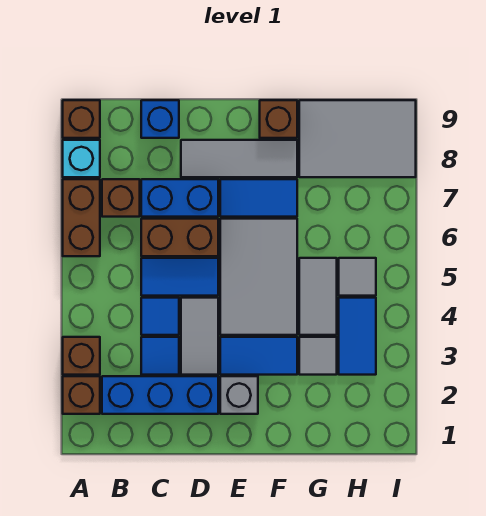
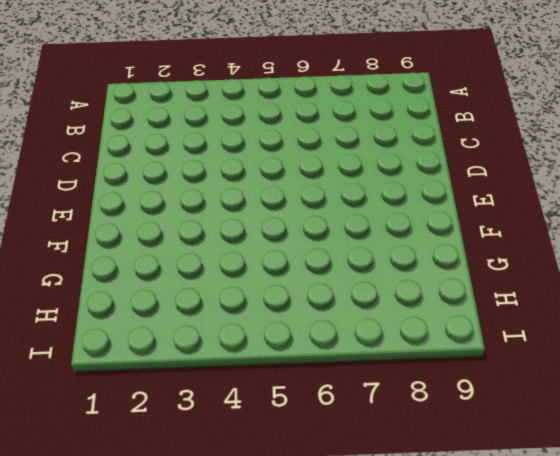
none -> brown 1x1 brick [63,376,100,414]
none -> brown 1x1 brick [63,337,100,375]
none -> brown 1x2 brick [63,179,100,256]

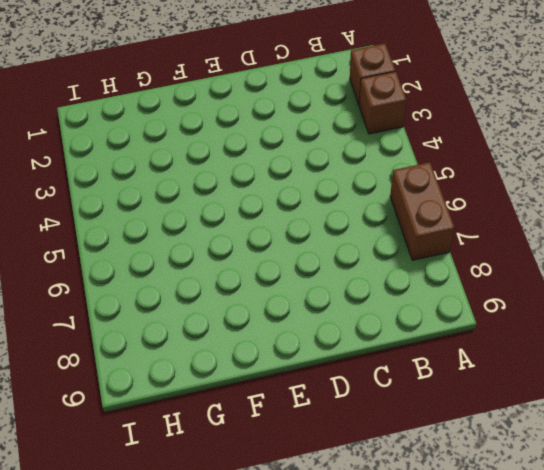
none -> cyan 1x1 brick [63,140,100,177]
none -> brown 1x1 brick [63,100,100,138]
none -> blue 1x3 brick [102,376,218,414]

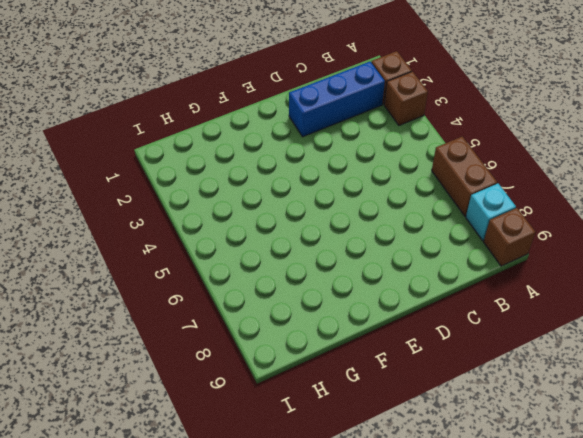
none -> brown 1x1 brick [102,179,140,217]
none -> blue 1x1 tile [141,337,179,375]
none -> blue 1x1 tile [141,298,179,335]

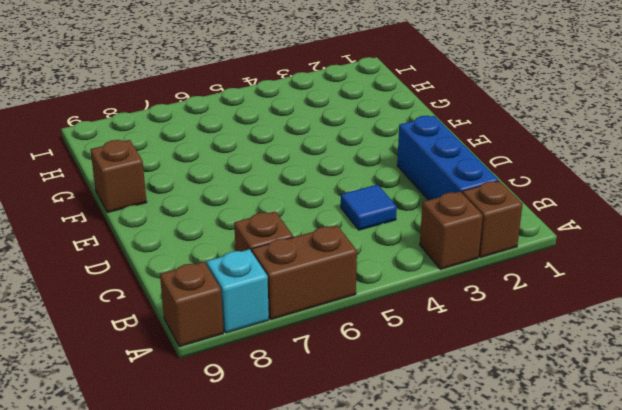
none -> blue 1x1 tile [141,337,179,375]
none -> blue 1x2 tile [141,258,218,296]
none -> brown 1x2 brick [141,219,218,256]

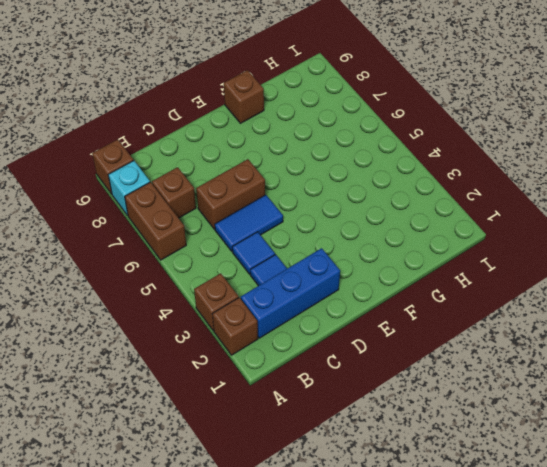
none -> blue 1x2 brick [141,179,218,217]
none -> blue 1x1 brick [141,100,179,138]
none -> grey 1x2 tile [181,298,218,375]

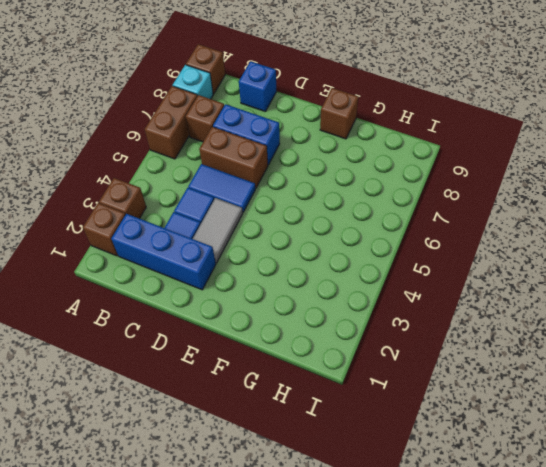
none -> grey 1x3 tile [181,140,297,177]
none -> grey 1x1 brick [220,376,258,414]
none -> blue 1x2 tile [220,337,297,375]

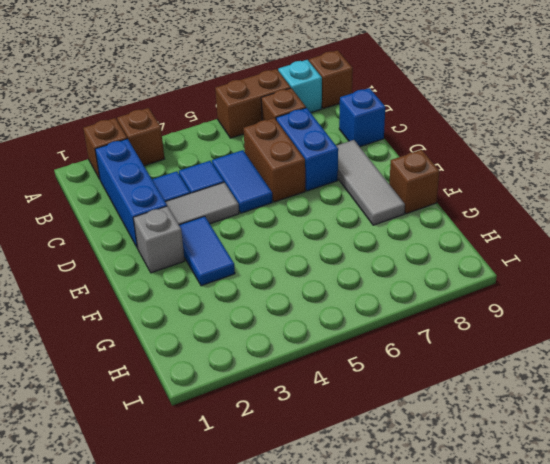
none -> grey 2x3 tile [220,219,297,335]
none -> blue 1x2 tile [220,179,297,217]
none -> grey 1x1 tile [299,337,337,375]

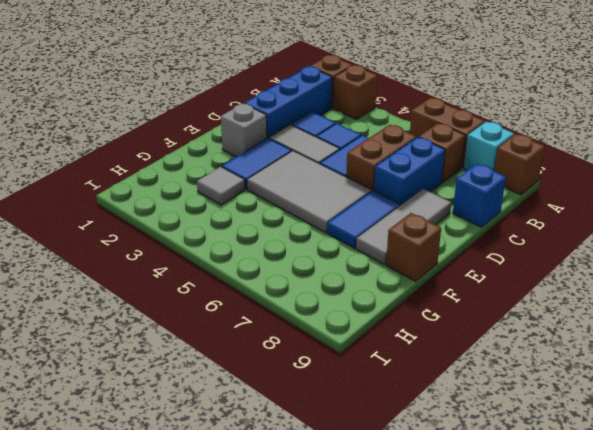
none -> grey 1x2 tile [299,258,337,335]
none -> grey 2x3 tile [299,100,416,177]
none -> blue 1x2 tile [339,298,376,375]

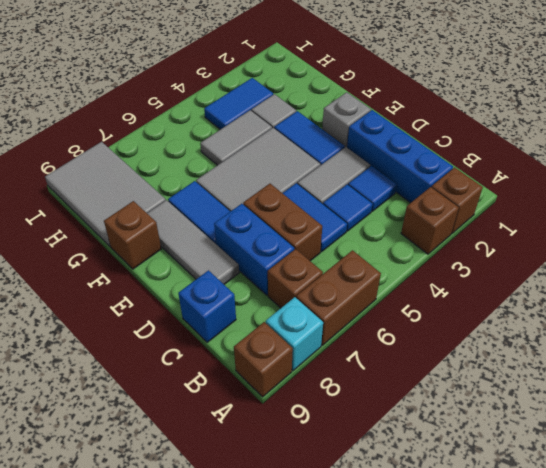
none -> grey 1x1 tile [339,258,376,296]

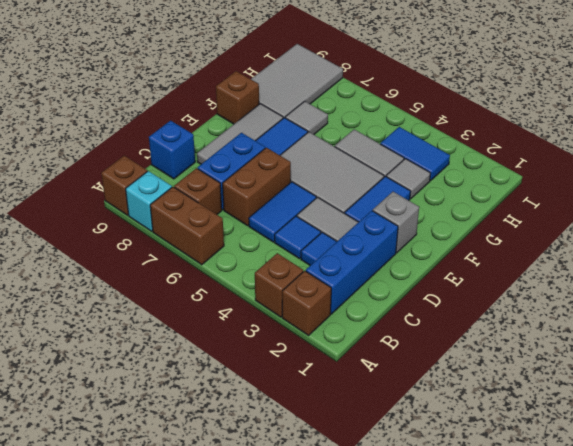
grey 1x1 tile [285,101,328,135] -> grey 1x1 tile moved to [339,258,376,296]

